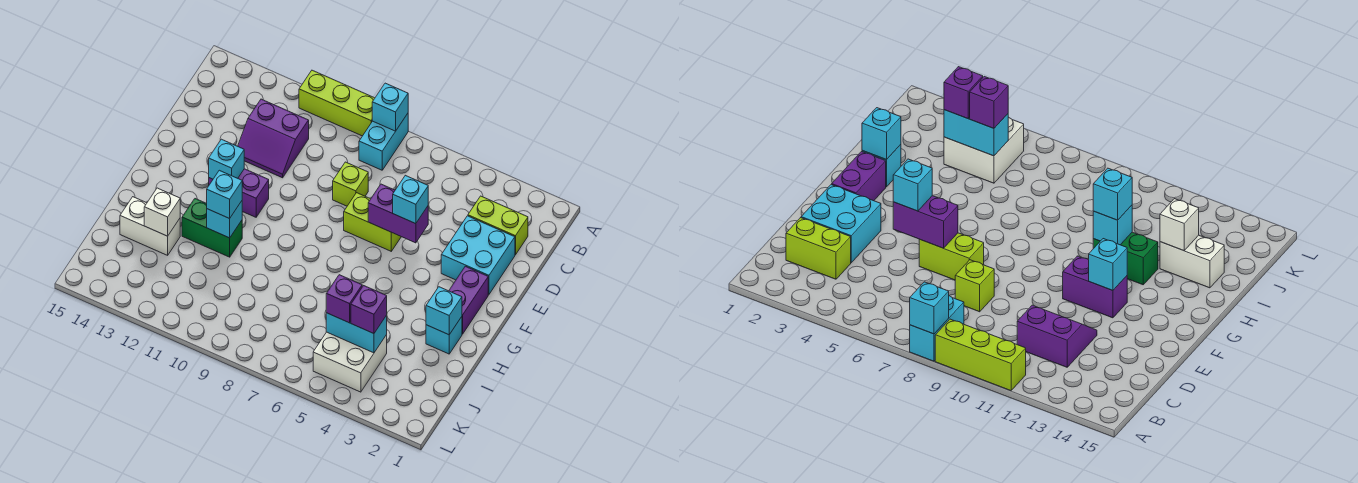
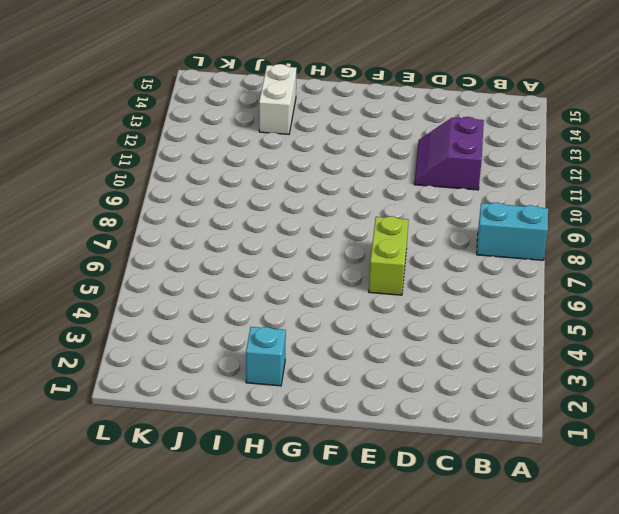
none -> lime 1x3 brick [299,70,375,136]
none -> lime 1x2 brick [468,196,528,255]
none -> cyan 2x2 brick [441,216,515,294]

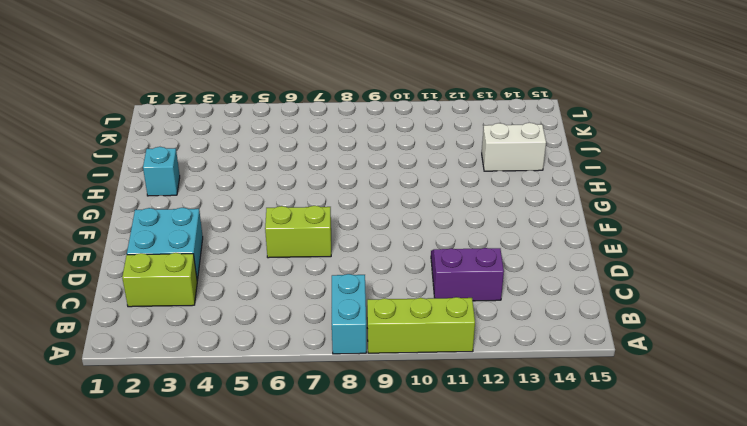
none -> lime 1x1 brick [333,162,368,206]
none -> purple 1x2 brick [449,266,488,334]
none -> purple 1x2 brick [209,169,269,217]

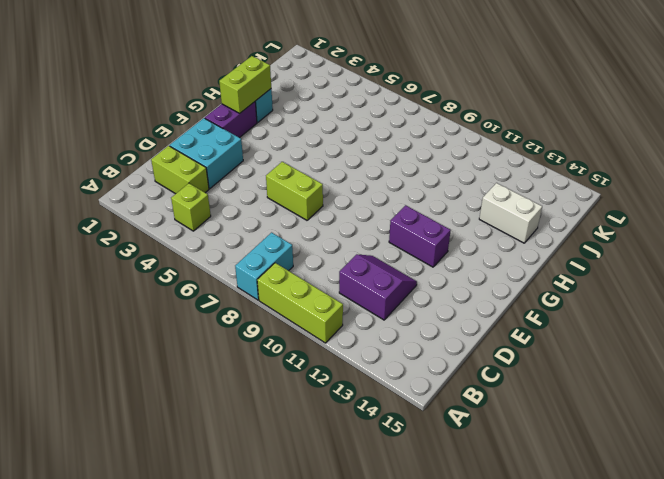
lime 1x1 brick [171,183,211,231] -> lime 1x1 brick moved to [333,162,368,206]
lime 1x2 brick [219,56,271,113] -> cyan 1x1 brick [426,287,462,335]
none -> green 1x2 brick [182,199,242,257]
none -> white 2x2 brick [313,332,387,392]
none -> cyan 1x1 brick [372,83,408,131]

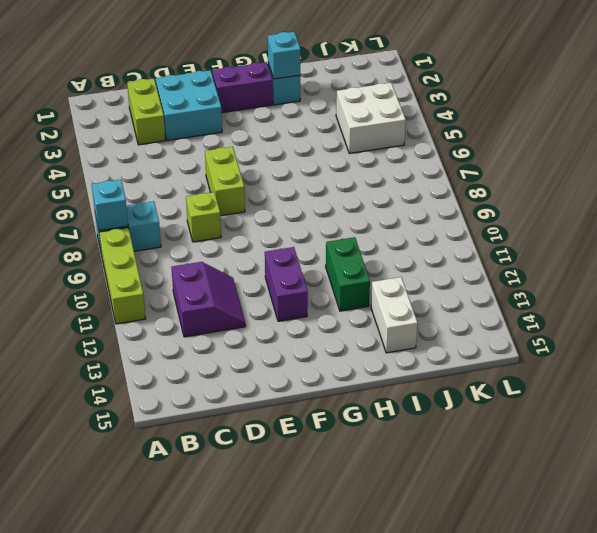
none -> purple 1x2 brick [368,184,428,243]
none -> cyan 1x1 brick [209,139,244,179]
none -> cyan 1x1 brick [207,201,242,238]

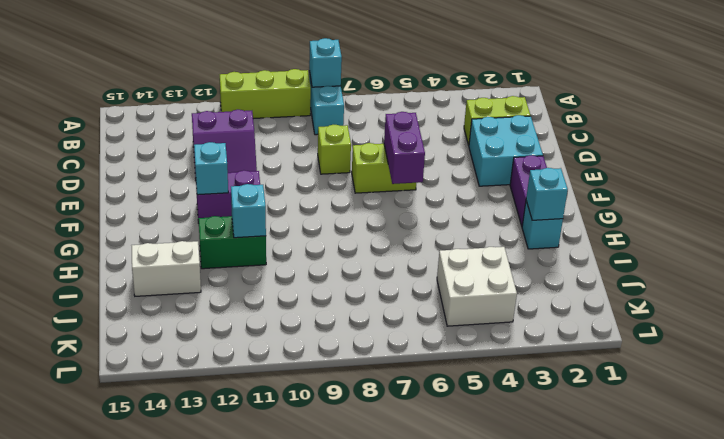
purple 1x2 brick [384,112,425,184] -> purple 1x2 brick turned to [368,184,428,243]
none -> white 1x1 brick [144,188,180,236]
none -> cyan 1x2 brick [326,313,387,353]
none -> cyan 1x1 brick [393,175,428,224]

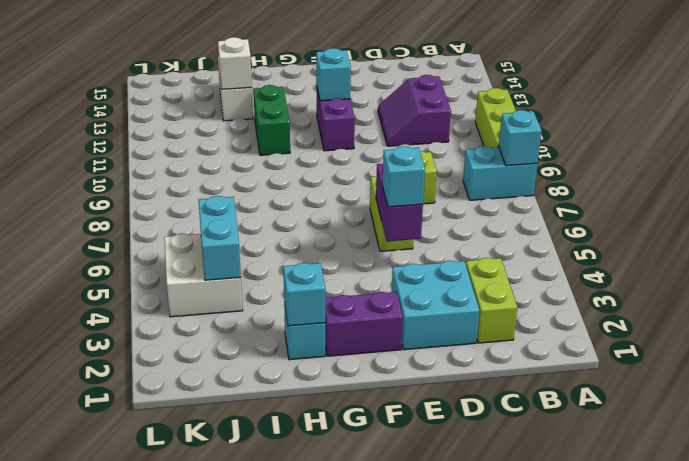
none -> cyan 1x1 brick [207,201,242,238]
none -> cyan 1x1 brick [207,170,242,218]
none -> purple 1x1 brick [351,286,387,334]

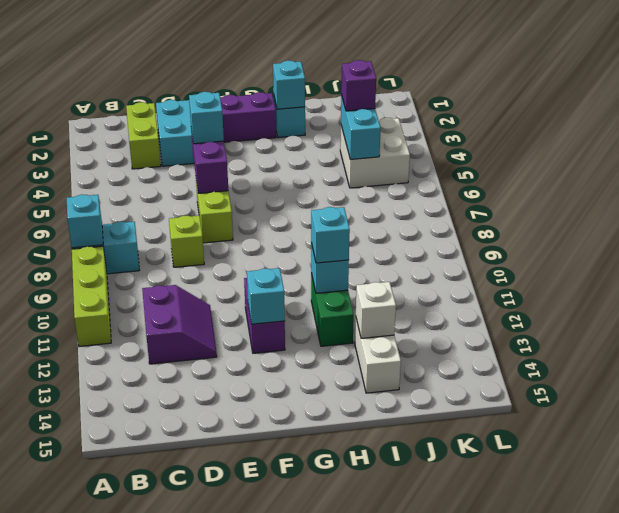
none -> purple 1x1 brick [326,275,362,323]

